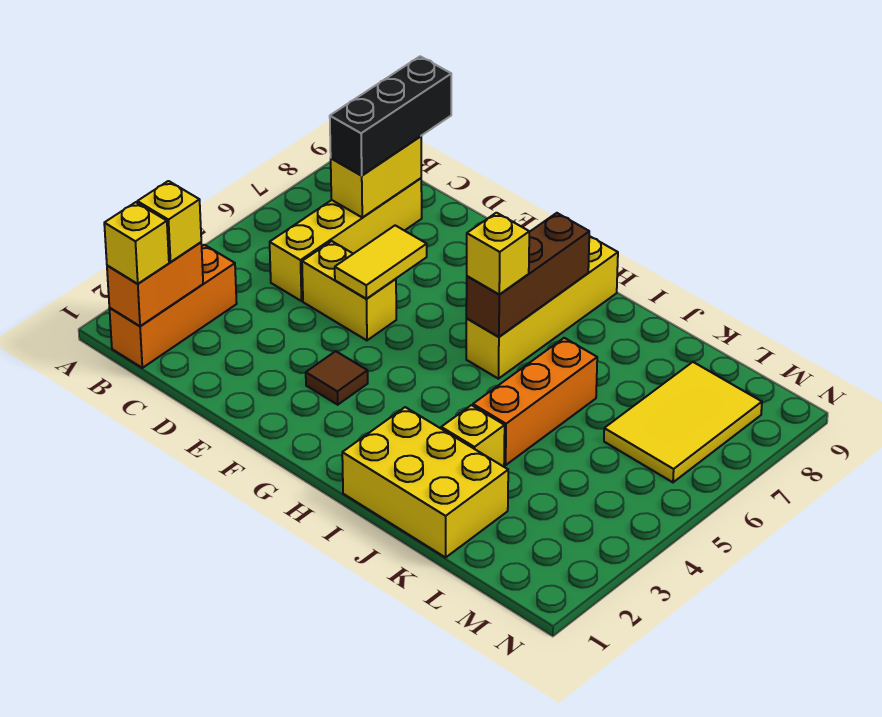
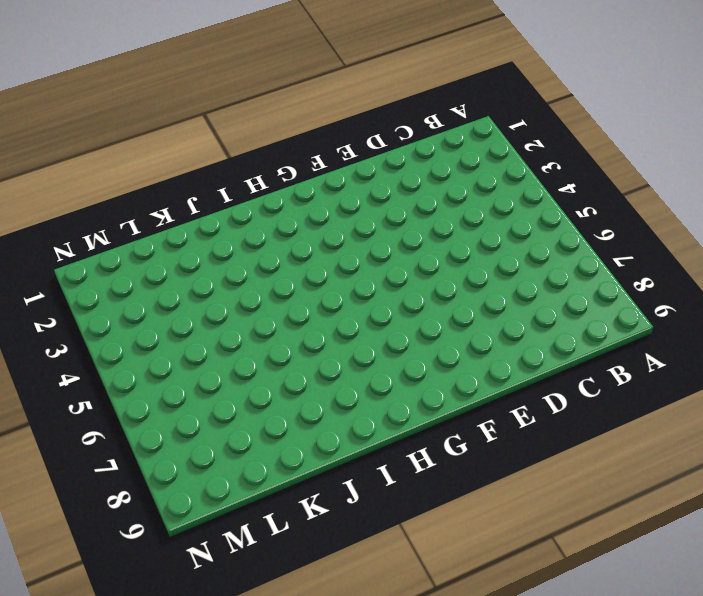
none -> orange 1x3 brick [109,245,237,368]
none -> yellow 1x4 brick [270,178,422,301]
none -> yellow 1x2 brick [302,241,396,340]

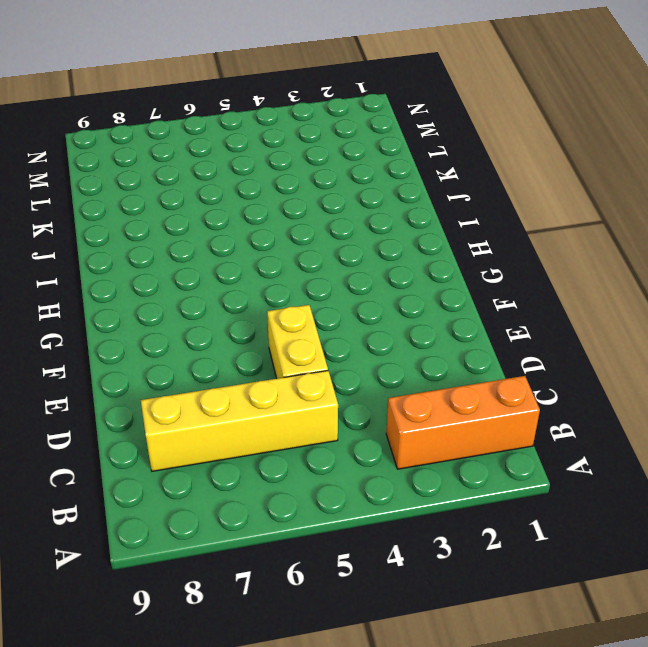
none -> brown 1x1 tile [306,351,368,405]
none -> yellow 1x4 brick [466,236,618,379]
none -> yellow 2x3 brick [342,407,508,558]

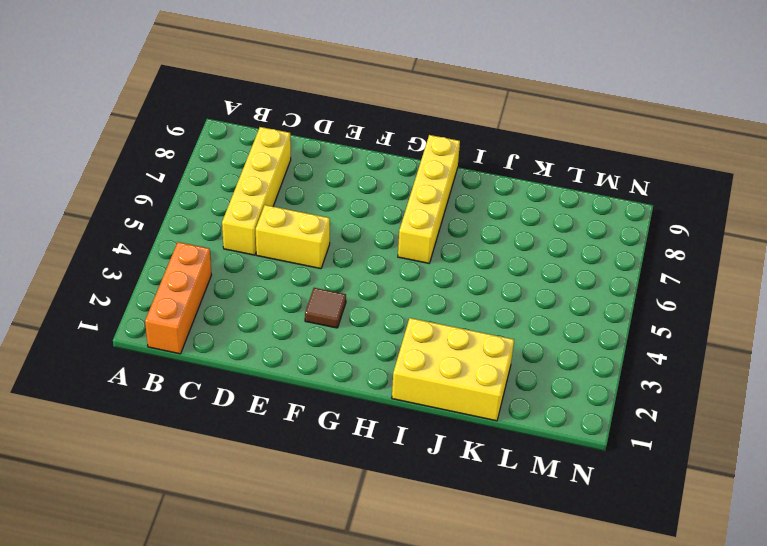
none -> yellow 1x1 brick [441,405,505,467]
none -> orange 1x3 brick [473,338,597,465]
none -> yellow 2x3 tile [604,362,762,482]

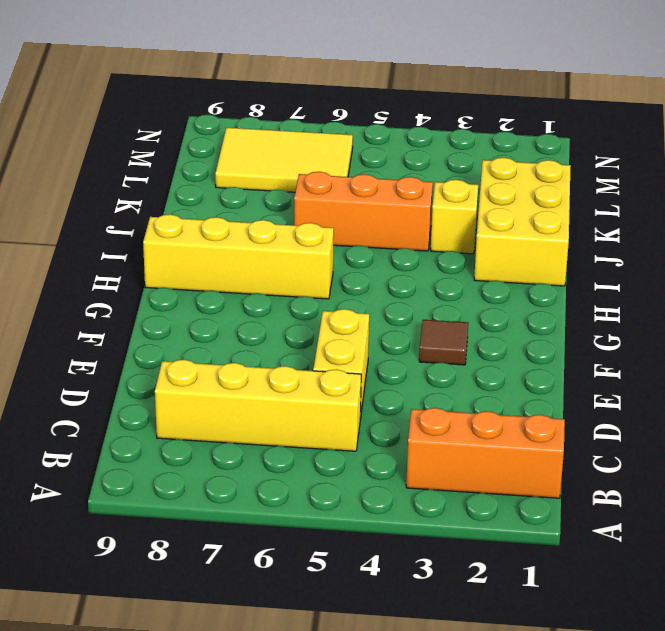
none -> orange 1x2 brick [107,242,203,326]
none -> yellow 1x2 brick [331,136,421,217]
none -> yellow 1x2 tile [335,225,427,299]

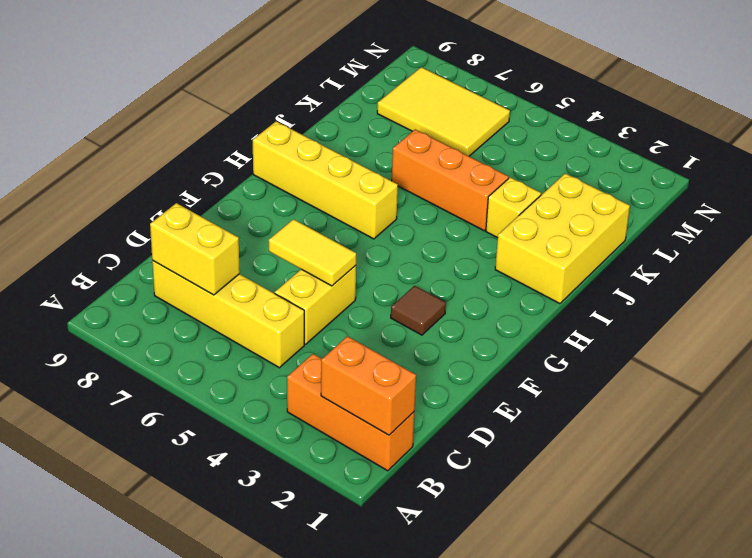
none -> brown 1x3 brick [466,213,589,337]
none -> yellow 1x1 brick [104,202,169,284]
none -> yellow 1x1 brick [137,181,201,262]

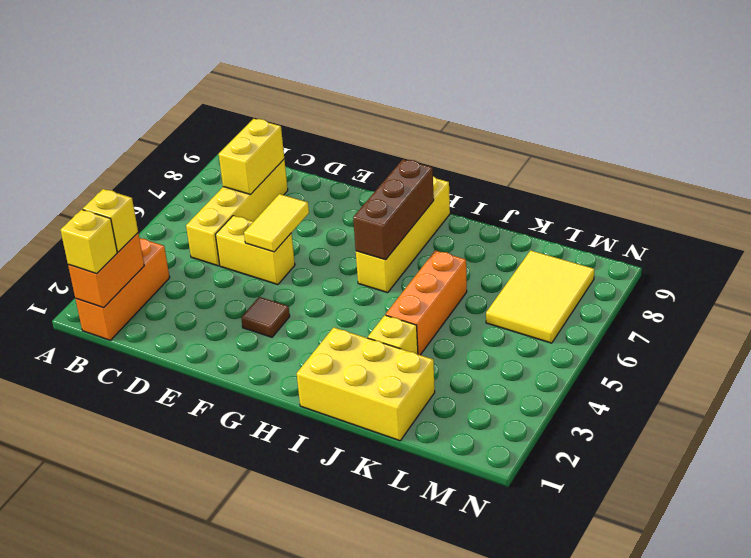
none -> black 1x3 brick [330,56,451,176]
none -> yellow 1x1 brick [467,213,529,295]

